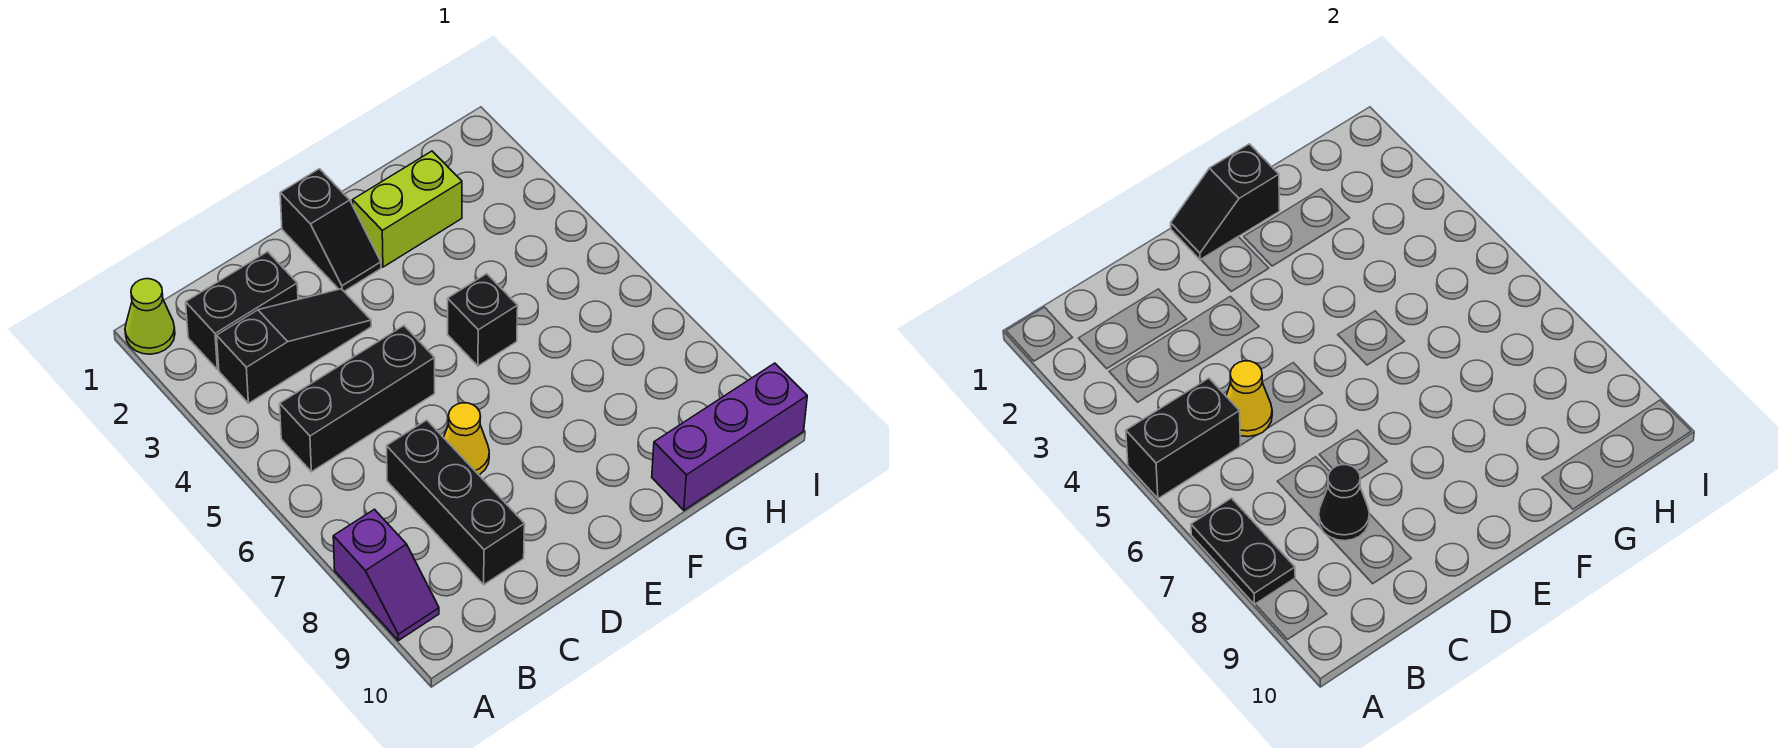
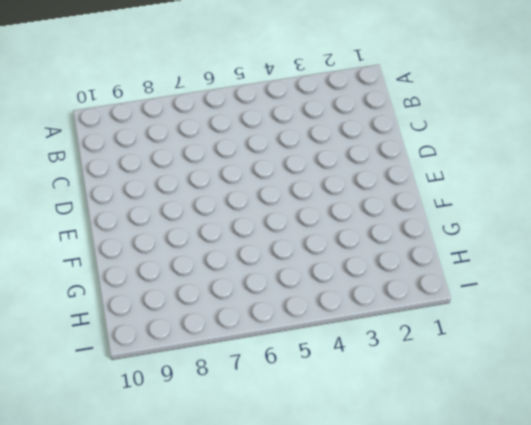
none -> lime 1x1 cone [125,279,175,354]
none -> purple 1x2 slope [333,509,439,641]
none -> black 1x2 brick [186,252,298,370]

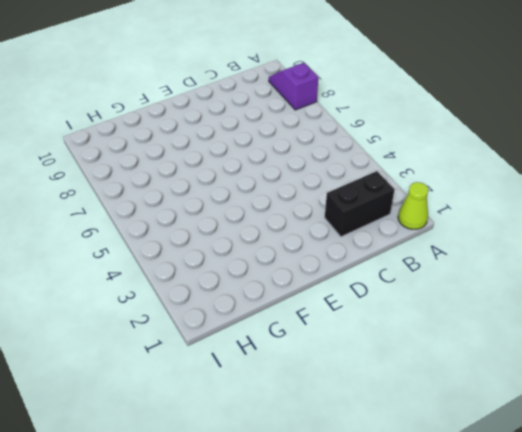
none -> black 1x3 slope [217,289,371,403]
none -> black 1x3 brick [280,326,435,472]
none -> black 1x3 brick [387,420,525,585]

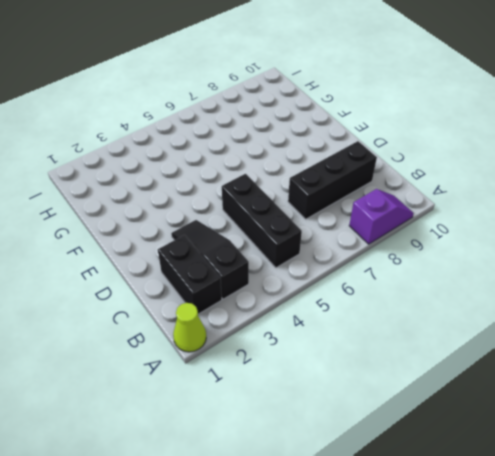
none -> yellow 1x1 cone [444,403,489,475]
none -> black 1x2 slope [280,169,381,291]
none -> lime 1x2 brick [353,151,462,267]

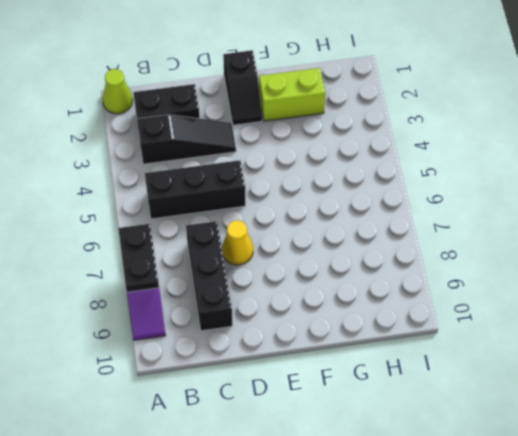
none -> black 1x1 brick [448,274,518,366]
none -> purple 1x3 brick [652,363,807,510]
none -> black 1x2 brick [1126,378,1241,499]

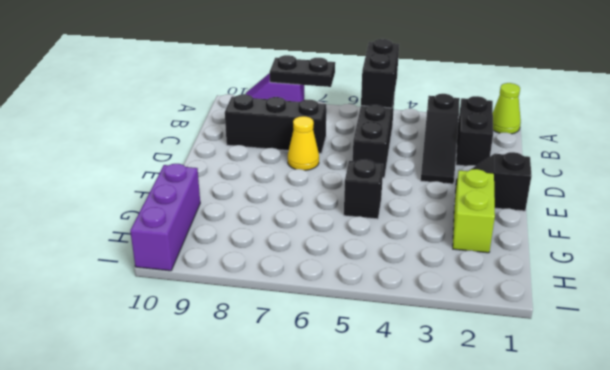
none -> yellow 1x1 cone [1226,361,1272,437]
none -> black 1x1 cone [1319,465,1369,541]
none -> black 1x2 slope [1171,144,1280,260]

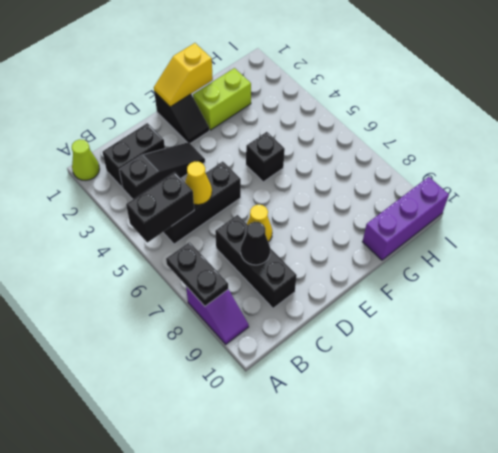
yellow 1x2 slope [154,43,213,107] -> black 1x2 slope [1171,144,1280,260]

